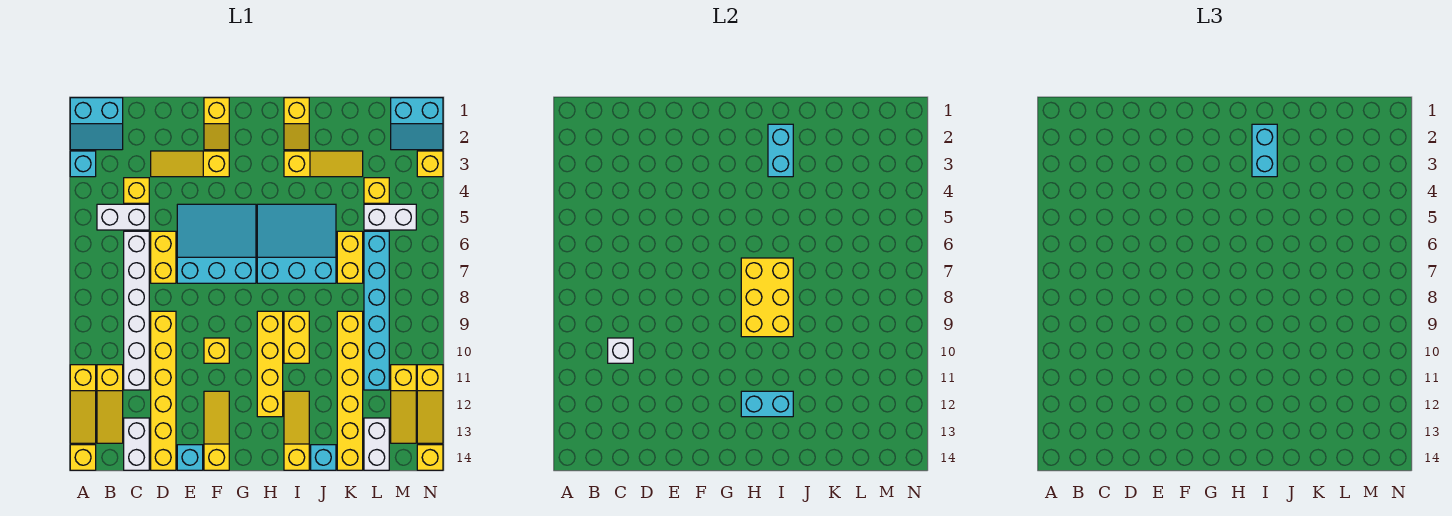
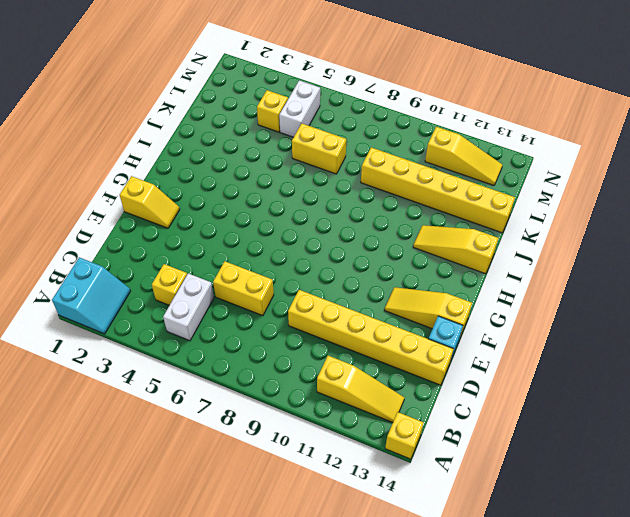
none -> cyan 1x1 brick [70,151,96,177]
none -> yellow 1x3 slope [70,365,96,443]
none -> white 1x6 brick [124,231,149,390]
none -> white 1x2 brick [124,418,149,470]

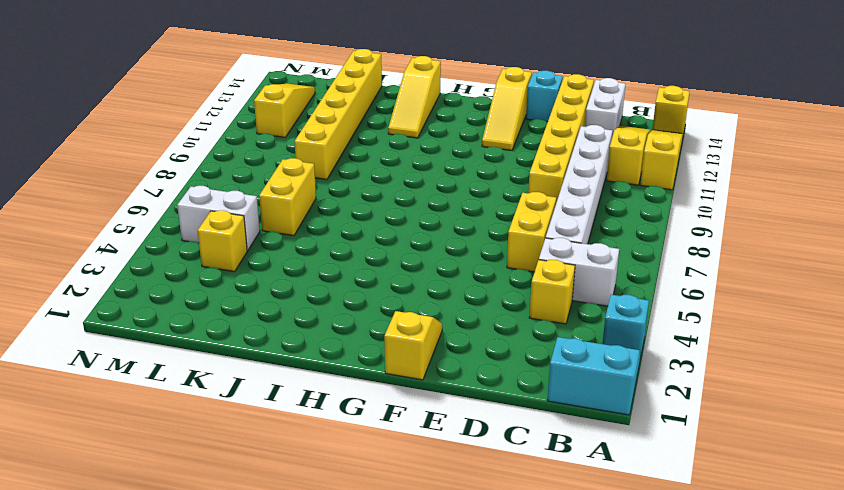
none -> yellow 1x3 slope [151,151,229,177]
none -> cyan 3x3 slope [177,204,256,283]
none -> yellow 1x1 brick [204,338,229,363]
none -> cyan 3x3 slope [257,204,336,283]

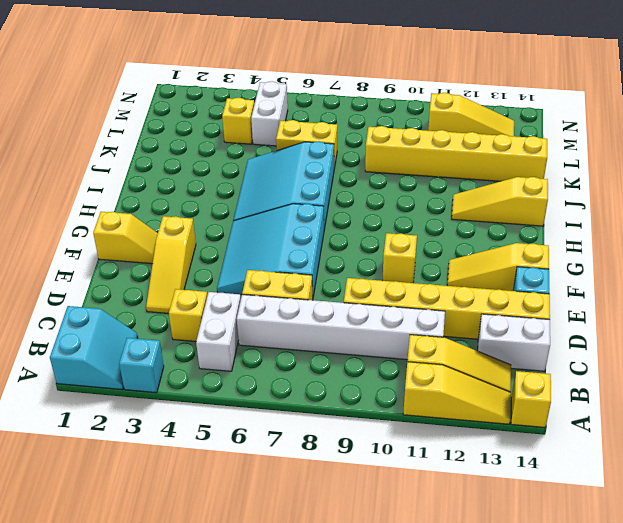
none -> yellow 1x4 brick [257,311,283,417]
none -> yellow 1x2 slope [284,98,309,150]
none -> yellow 1x3 slope [284,151,363,177]
none -> yellow 1x2 brick [284,311,309,363]

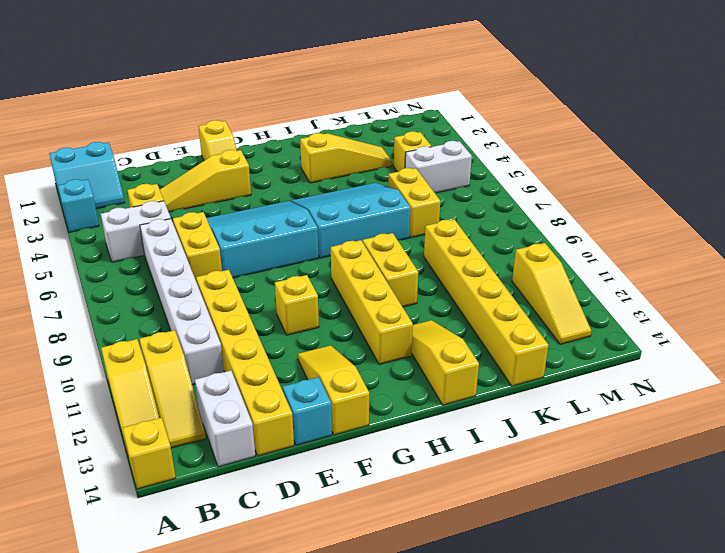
none -> yellow 1x2 slope [284,98,309,150]
none -> cyan 1x1 brick [311,445,336,470]
none -> cyan 1x6 brick [364,231,389,390]
none -> white 1x2 brick [364,418,389,470]

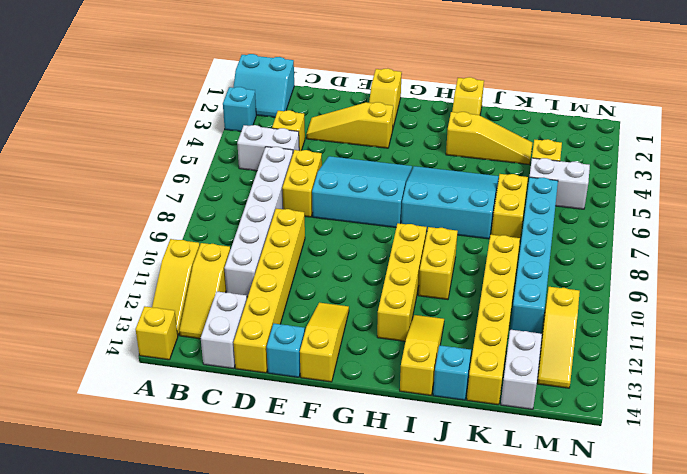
none -> yellow 1x1 brick [204,338,229,363]
none -> cyan 2x2 slope [391,98,443,150]
none -> yellow 1x1 brick [417,151,443,177]
none -> yellow 1x3 slope [417,365,443,443]

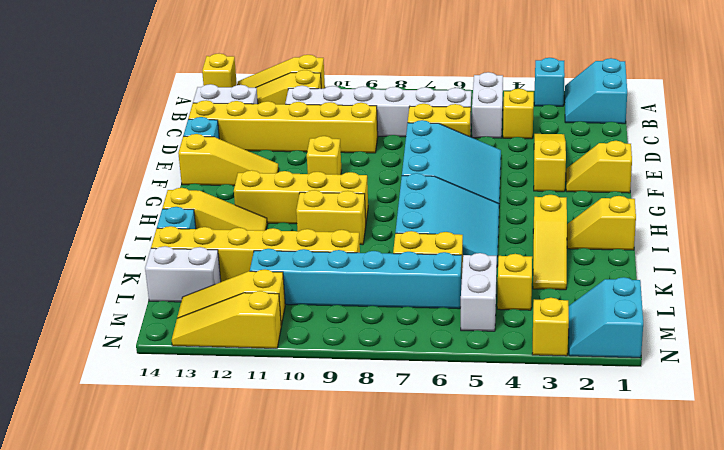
none -> yellow 1x1 brick [417,445,443,470]
none -> white 1x1 brick [608,338,633,363]
none -> yellow 2x3 brick [741,258,793,337]
none -> cyan 1x2 brick [741,391,793,417]

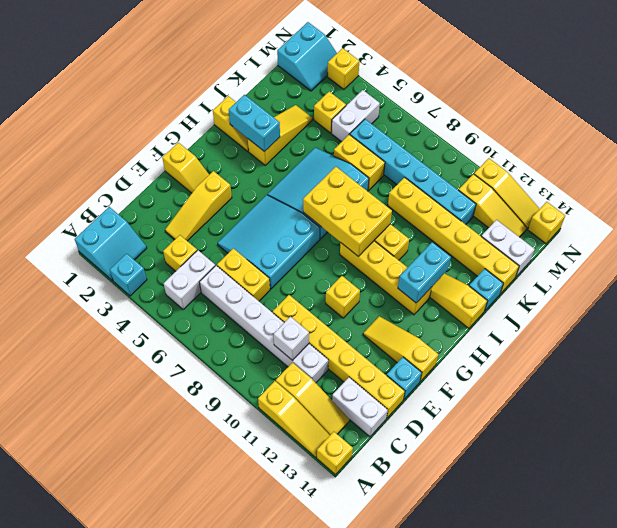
none -> cyan 1x2 brick [1252,124,1277,177]

